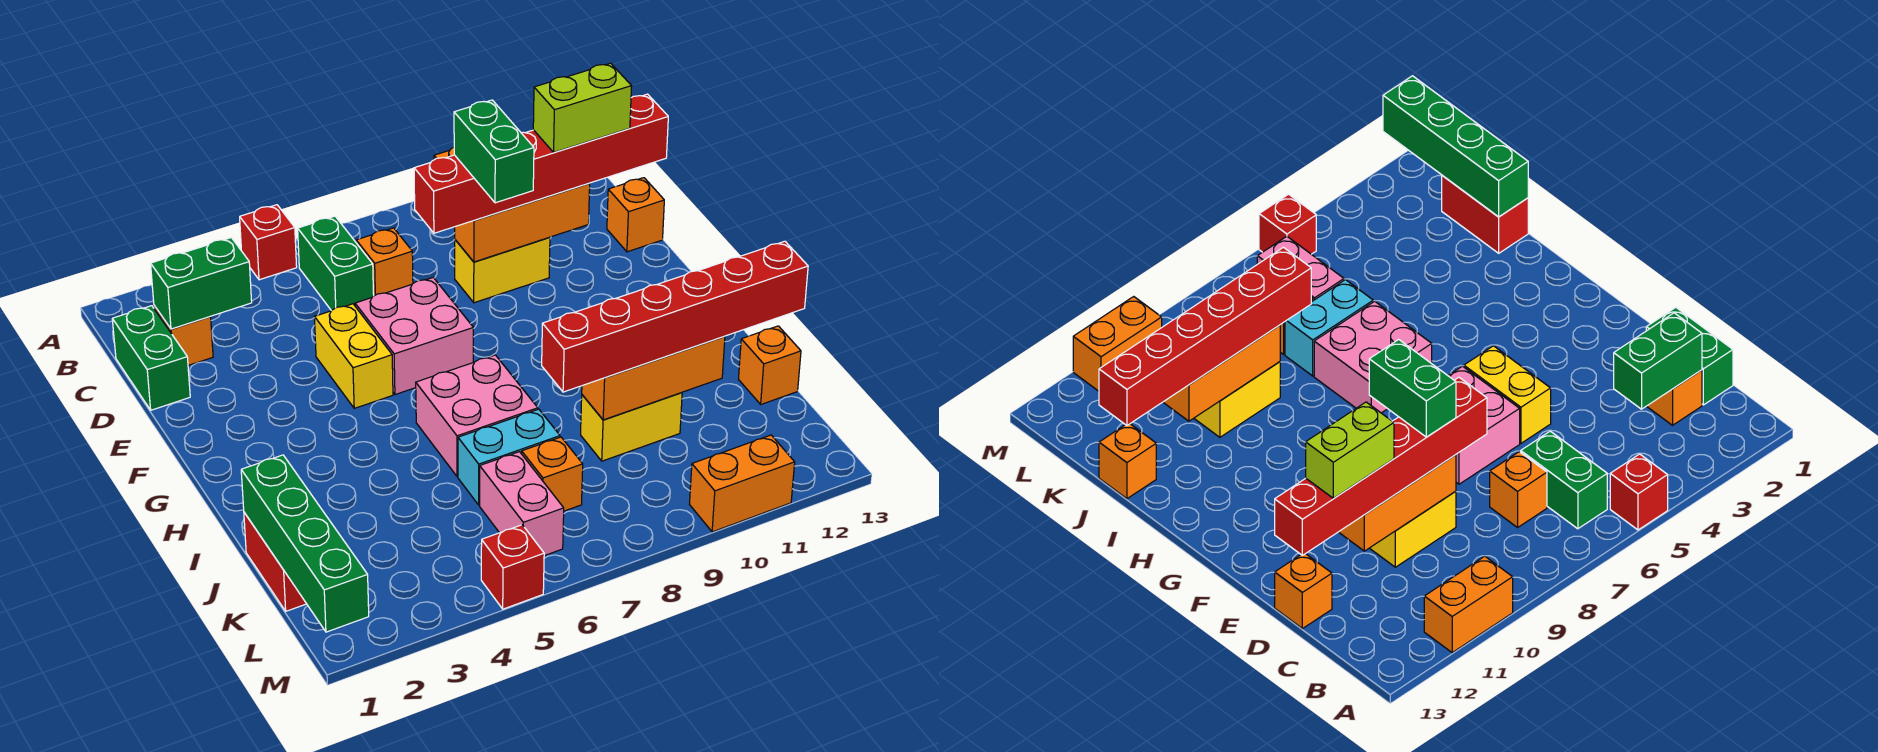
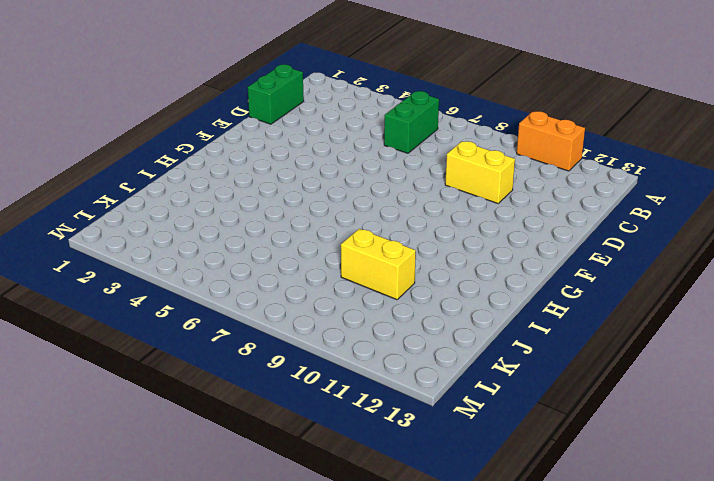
none -> red 1x1 brick [240,205,297,280]
none -> orange 1x1 brick [154,306,213,365]
none -> orange 1x1 brick [356,228,413,296]

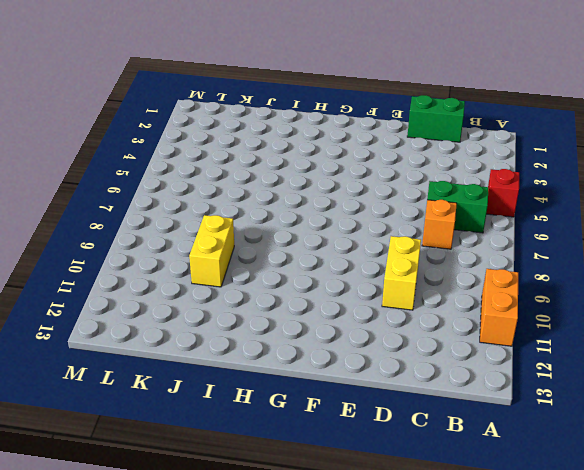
none -> orange 1x1 brick [154,306,213,365]
none -> orange 1x1 brick [607,178,664,252]
none -> yellow 1x2 brick [315,304,393,408]

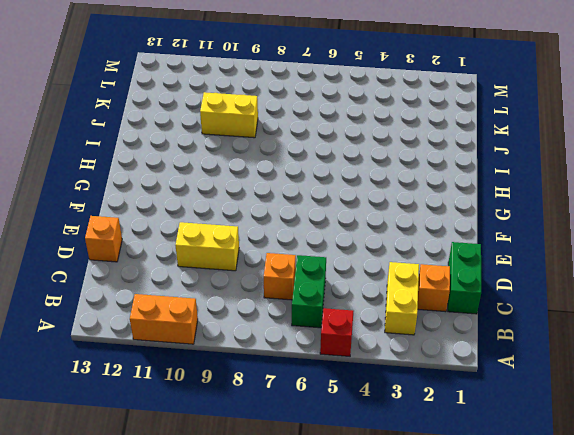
yellow 1x2 brick [385,262,419,335] -> yellow 1x2 brick moved to [315,304,393,408]
none -> pink 2x2 brick [355,278,473,395]
none -> pink 2x2 brick [416,355,538,477]
none -> red 1x2 brick [244,513,306,611]

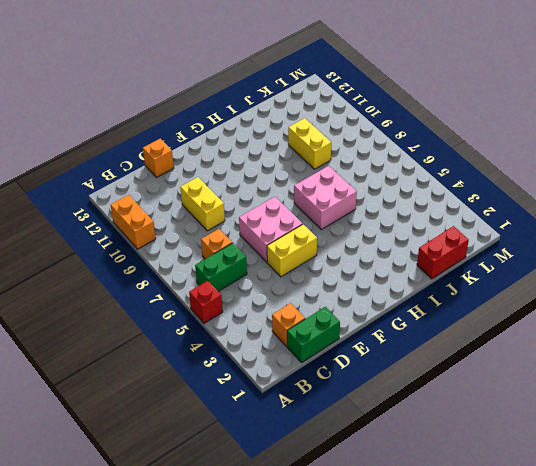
none -> cyan 1x2 brick [458,409,560,505]
none -> orange 1x1 brick [739,326,801,404]
none -> pink 1x2 brick [480,452,564,556]

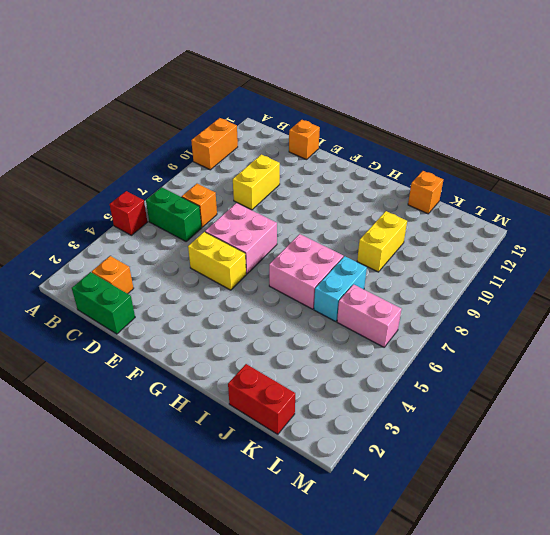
none -> orange 1x1 brick [522,437,583,511]
none -> red 1x1 brick [481,525,544,609]
none -> orange 1x2 brick [689,435,795,532]

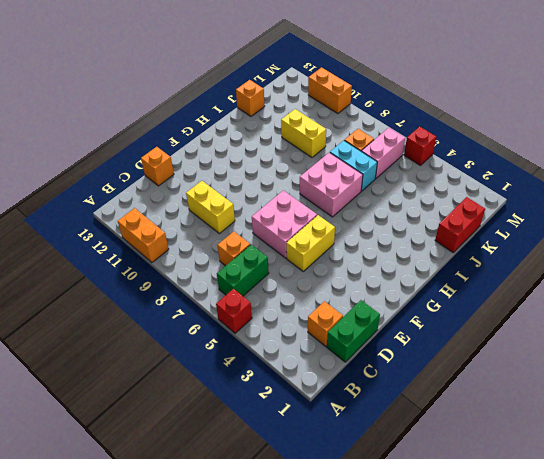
none -> green 1x2 brick [151,238,252,329]
none -> orange 1x3 brick [455,183,590,262]
none -> green 1x4 brick [241,455,369,632]

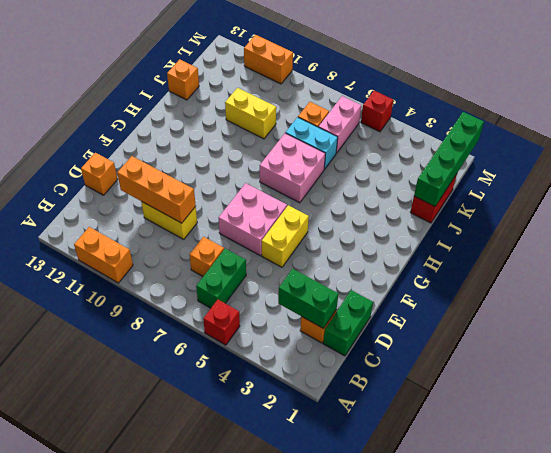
none -> orange 1x3 brick [582,336,725,420]
none -> red 1x6 brick [414,94,668,233]
none -> red 1x6 brick [542,241,808,392]

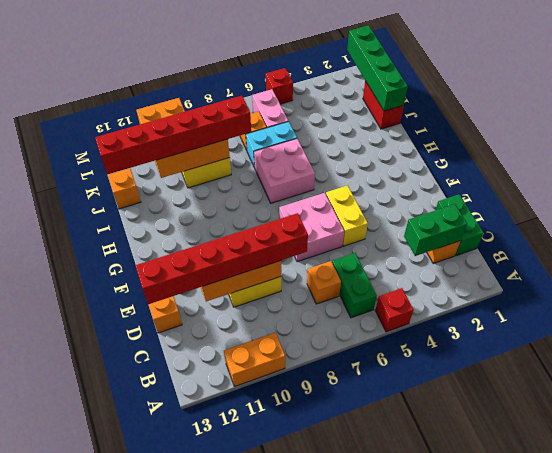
none -> green 1x2 brick [454,100,534,203]
none -> lime 1x2 brick [533,63,632,152]

